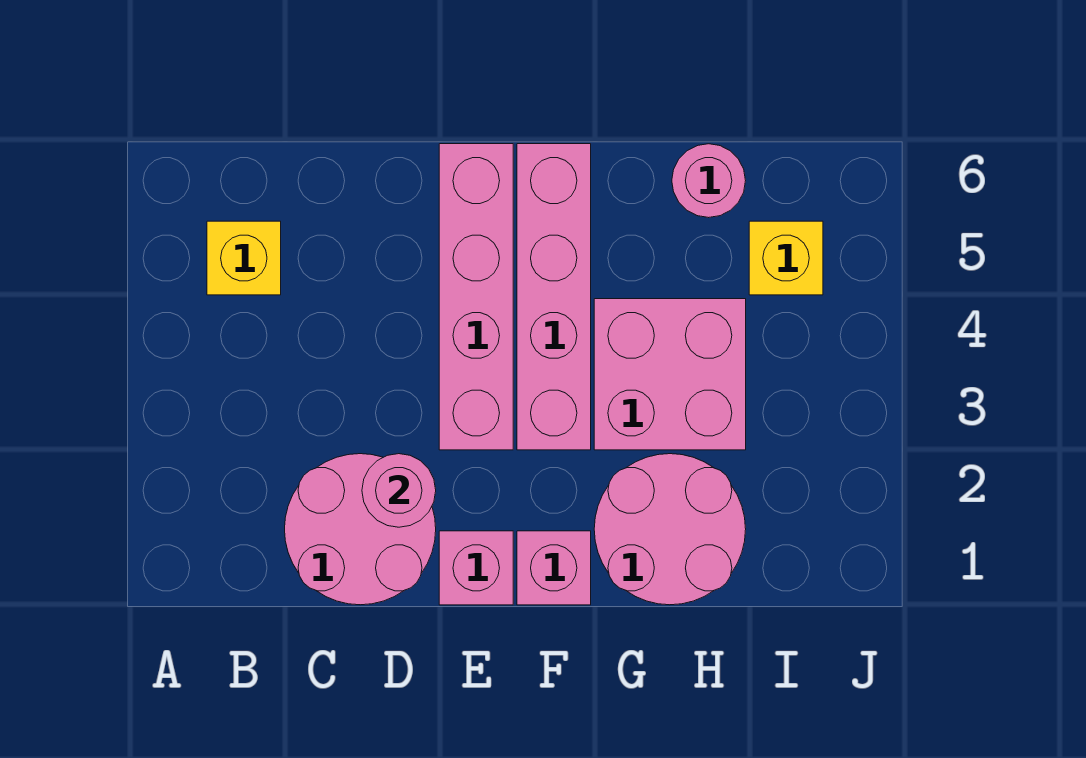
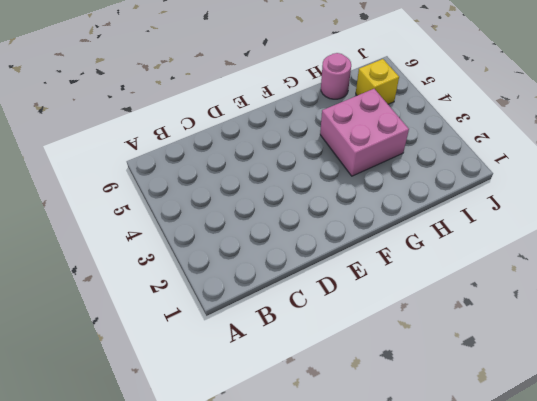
none -> yellow 1x1 brick [207,221,281,295]
none -> pink 2x2 round brick [285,454,436,605]

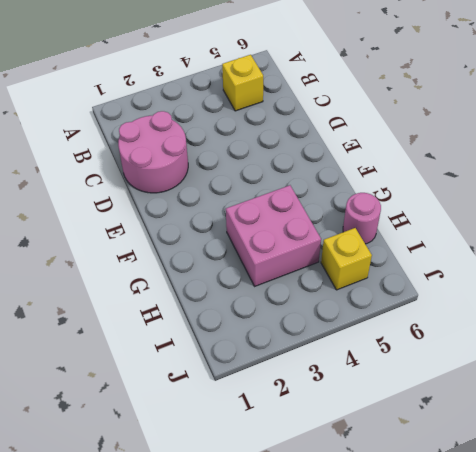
none -> pink 1x1 brick [439,531,513,605]
none -> pink 1x4 brick [439,144,513,450]

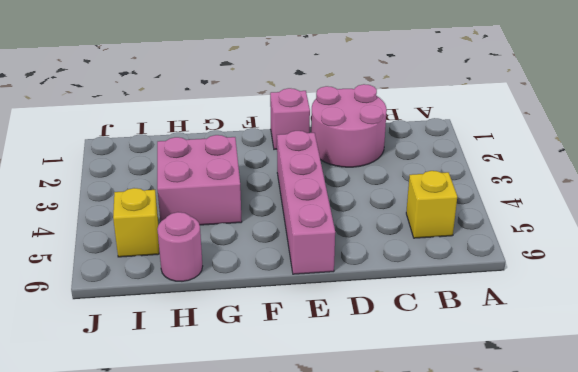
none -> pink 1x1 brick [517,531,591,605]
none -> pink 1x4 brick [517,144,591,450]

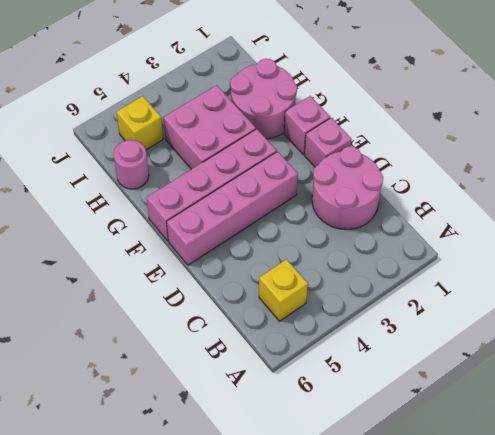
none -> pink 1x1 round brick [362,454,436,527]

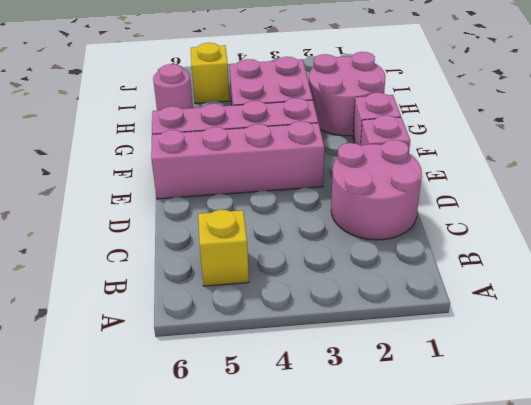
none -> pink 1x1 round brick [362,454,436,527]

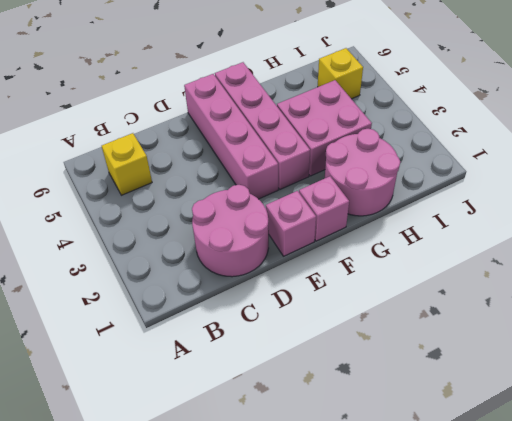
none -> pink 1x1 round brick [672,144,746,218]
none -> pink 1x1 round brick [362,454,436,527]

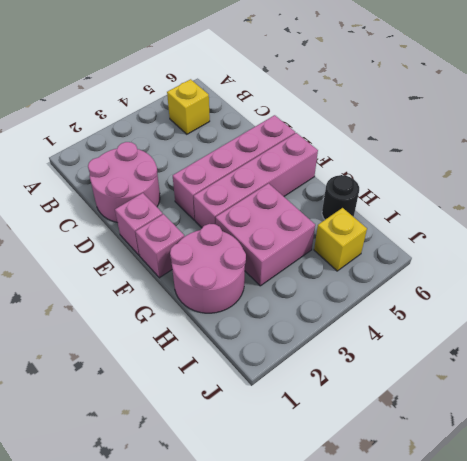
black 1x1 round brick [322,175,359,219] -> pink 1x1 round brick [672,144,746,218]
none -> pink 1x1 round brick [362,454,436,527]

